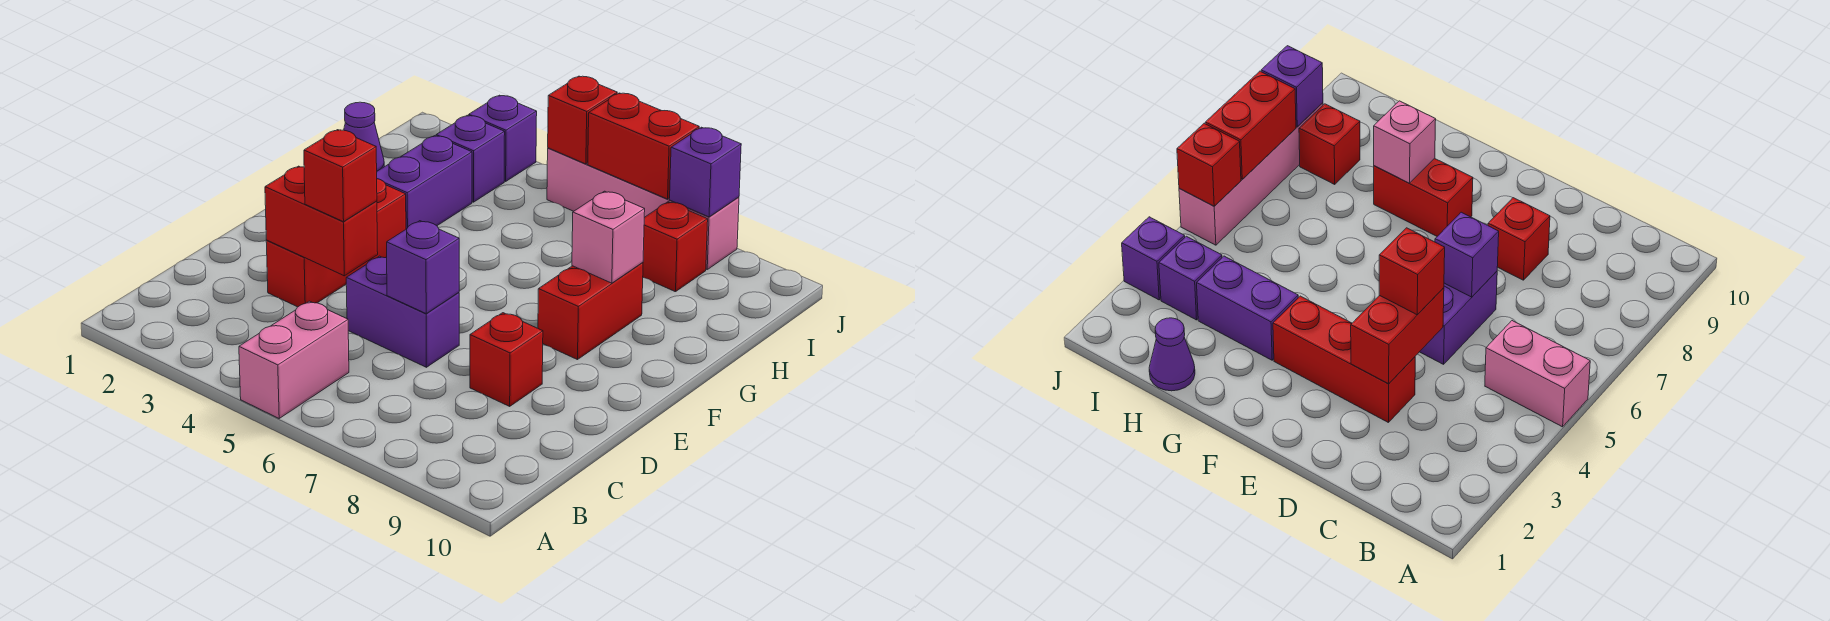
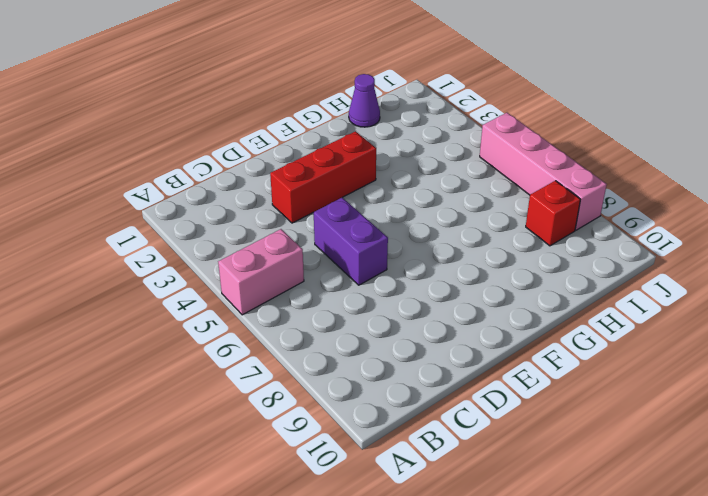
none -> red 1x1 brick [470,313,543,406]
none -> red 1x2 brick [538,262,643,360]
none -> purple 1x2 brick [377,136,472,229]

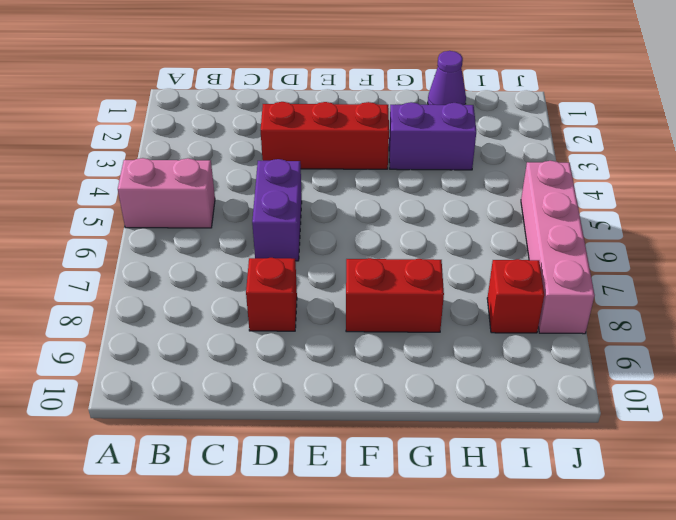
none -> purple 1x1 brick [436,115,505,202]
none -> purple 1x1 brick [469,95,537,181]
none -> red 1x2 brick [265,166,378,276]

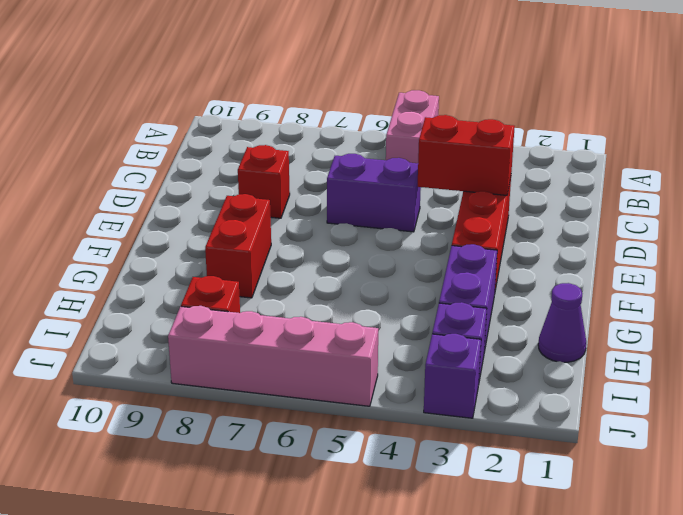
none -> purple 1x1 brick [387,221,459,313]
none -> pink 1x1 brick [572,191,645,283]
none -> red 1x1 brick [548,76,617,164]

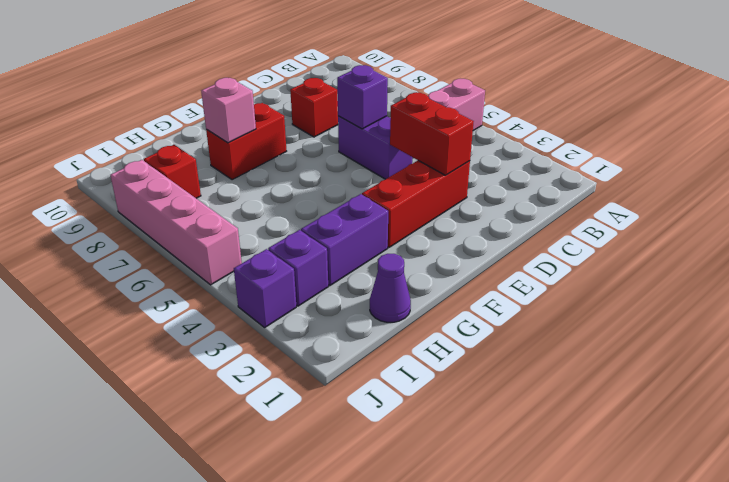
none -> red 1x1 brick [548,76,617,164]
none -> red 1x2 brick [588,93,699,199]
none -> purple 1x1 brick [670,127,741,217]

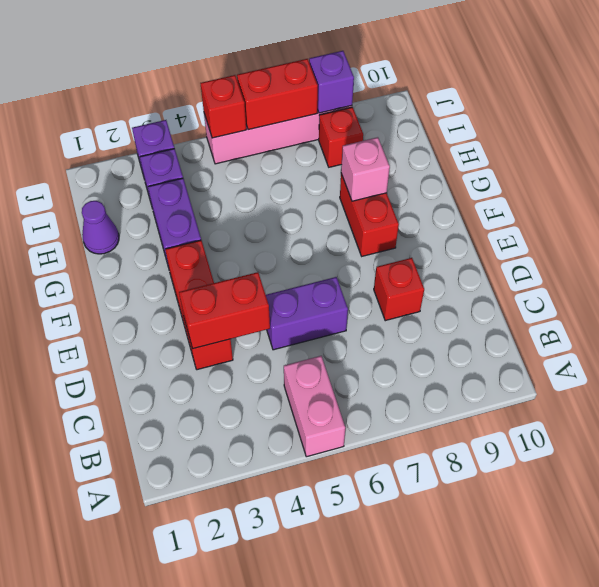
none -> purple 1x1 brick [387,221,459,313]
none -> red 1x1 brick [304,130,377,222]

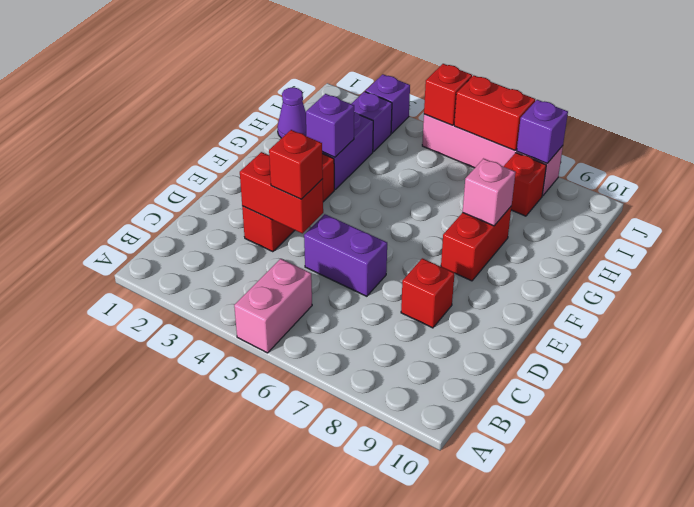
purple 1x1 brick [306,94,354,157] -> purple 1x1 brick moved to [387,221,459,313]

